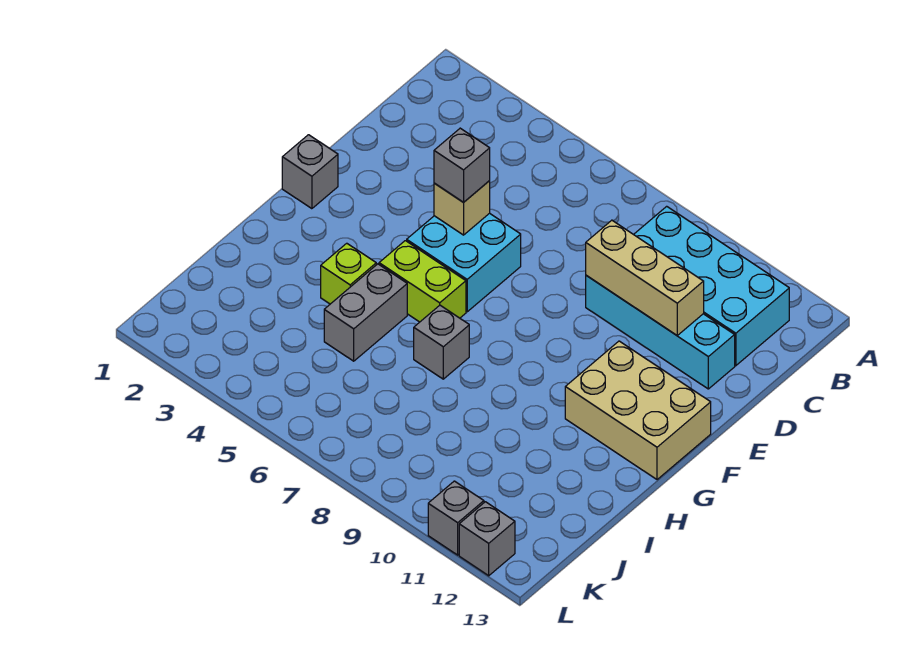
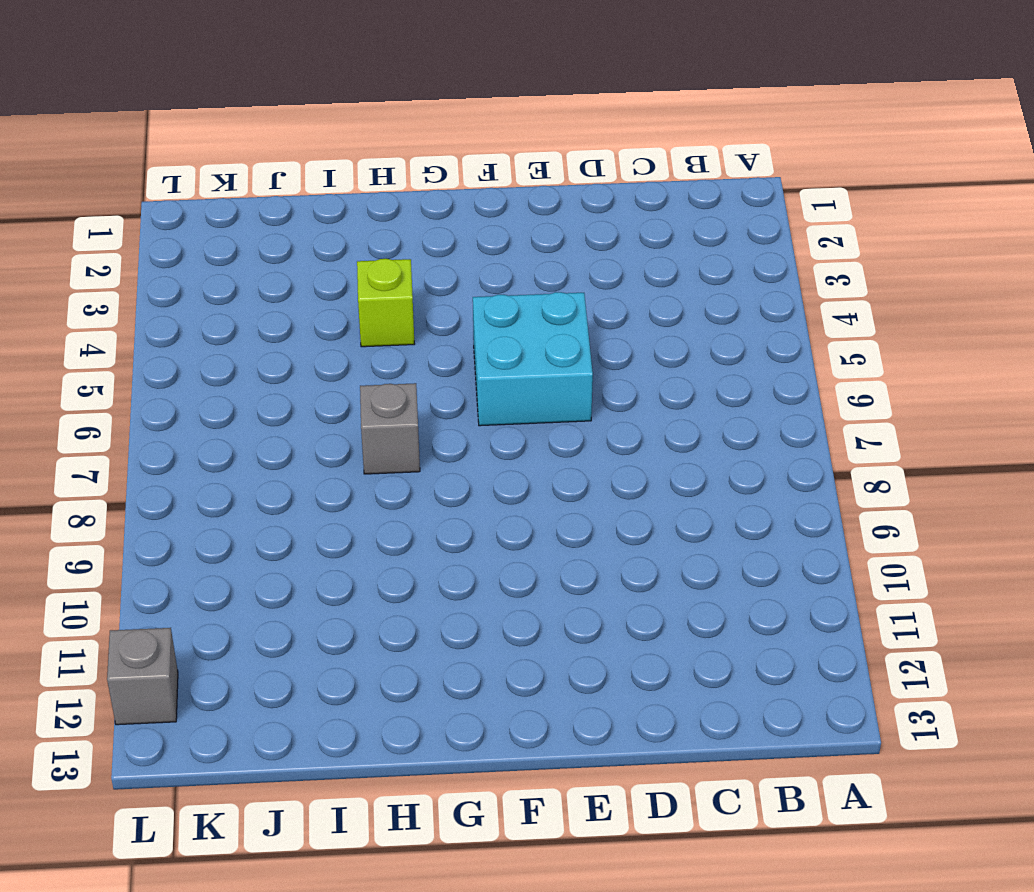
none -> cyan 2x4 brick [634,206,789,366]
none -> cyan 1x4 brick [586,275,735,389]
none -> grey 1x1 brick [282,135,338,209]

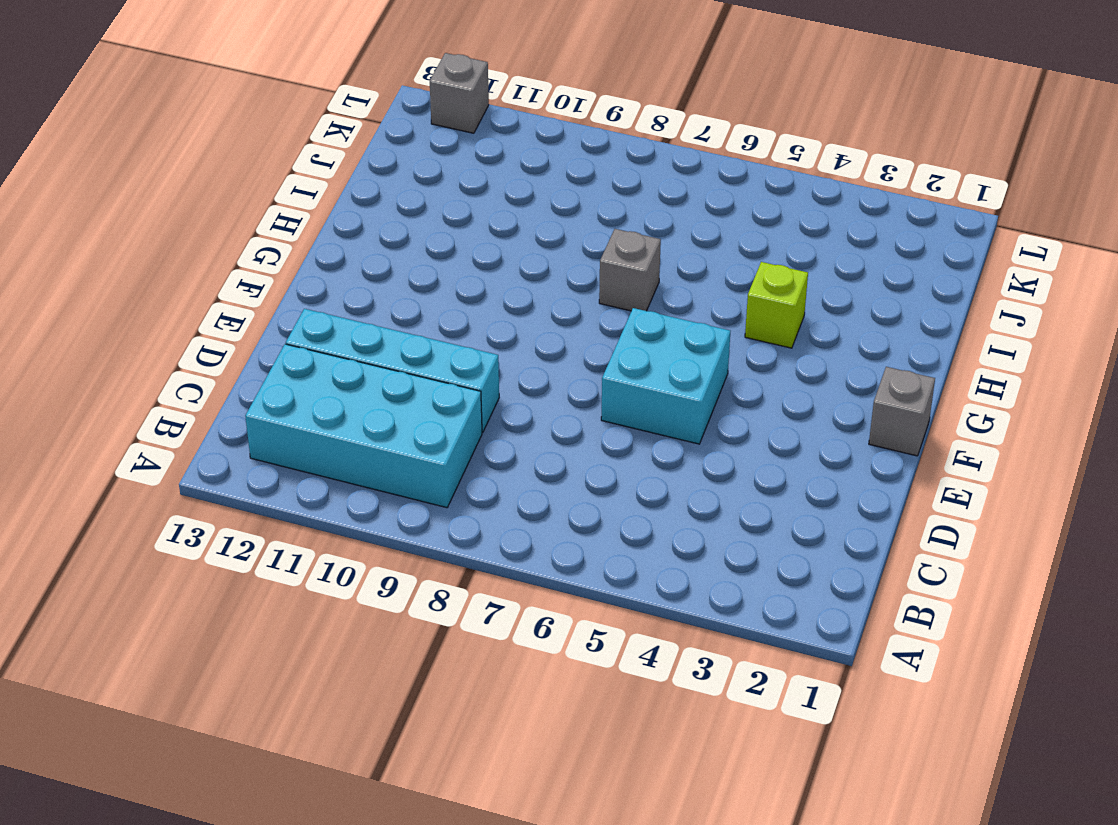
none -> tan 2x3 brick [565,341,711,480]
none -> lime 1x2 brick [379,241,466,322]
none -> grey 1x2 brick [324,264,407,361]

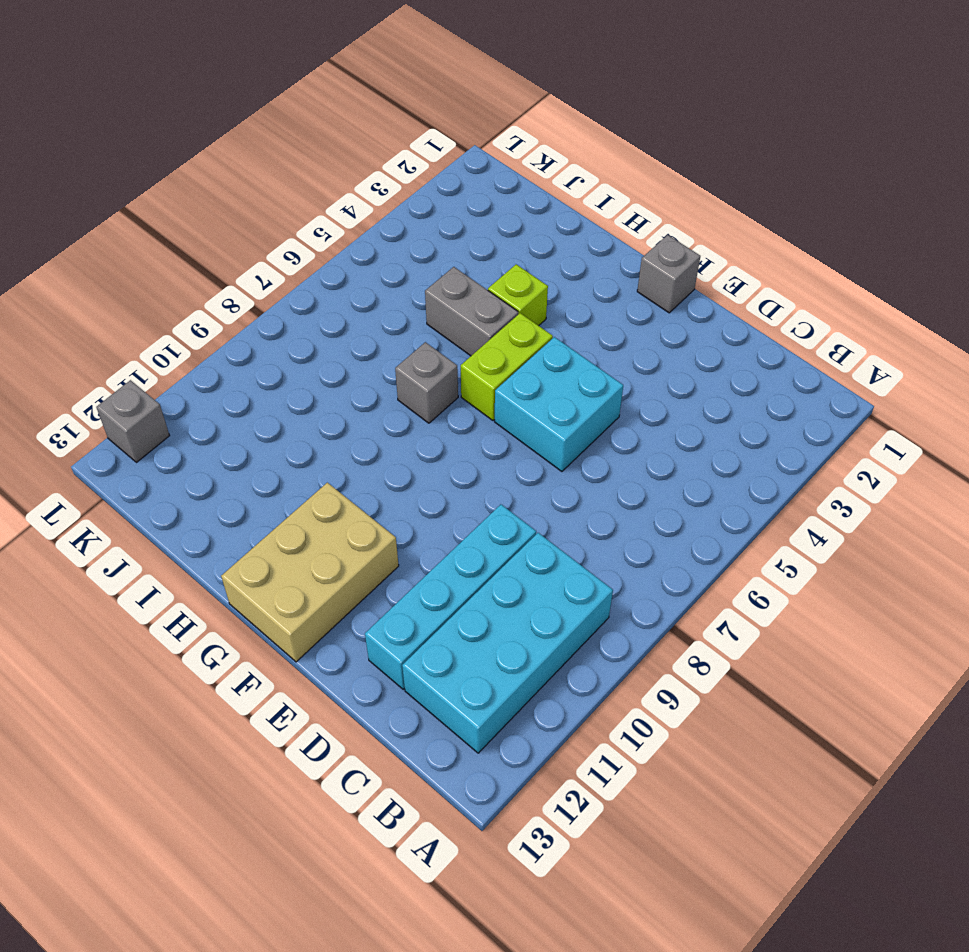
none -> grey 1x1 brick [428,481,484,555]
none -> tan 1x3 brick [586,220,704,335]
none -> tan 1x1 brick [434,181,490,235]

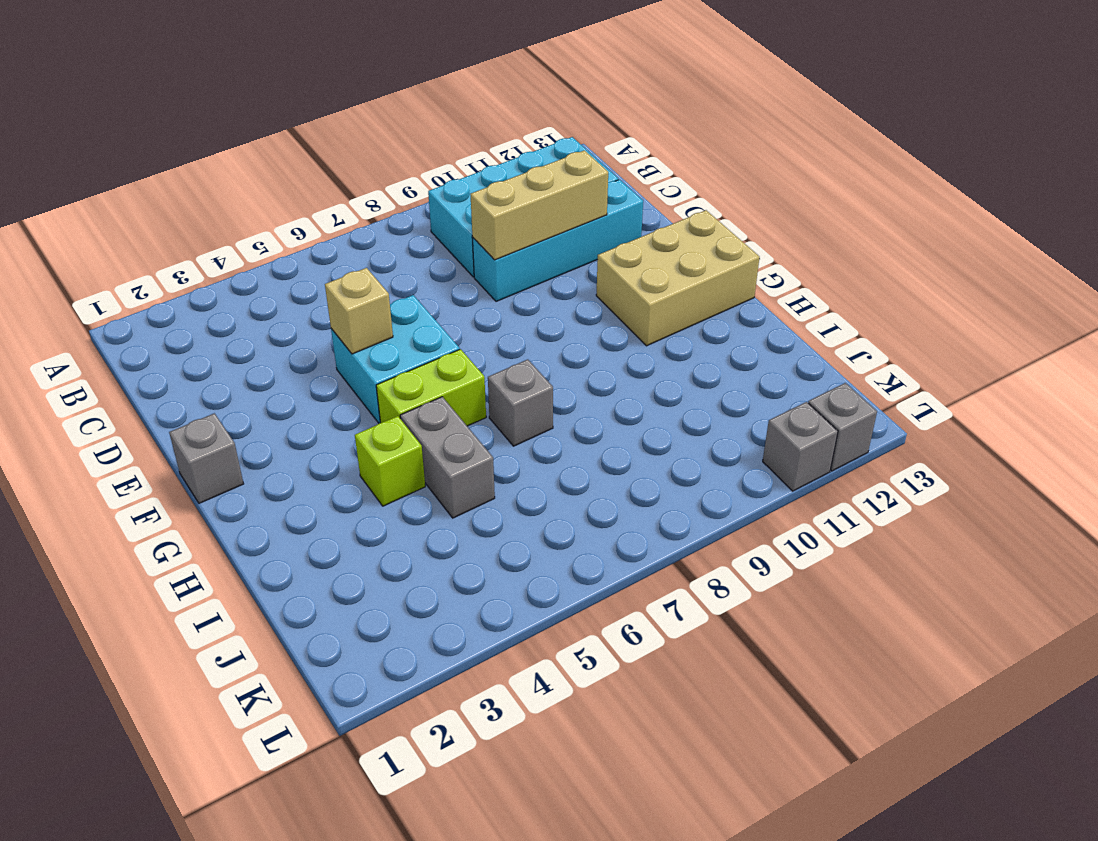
none -> grey 1x1 brick [434,128,490,202]

